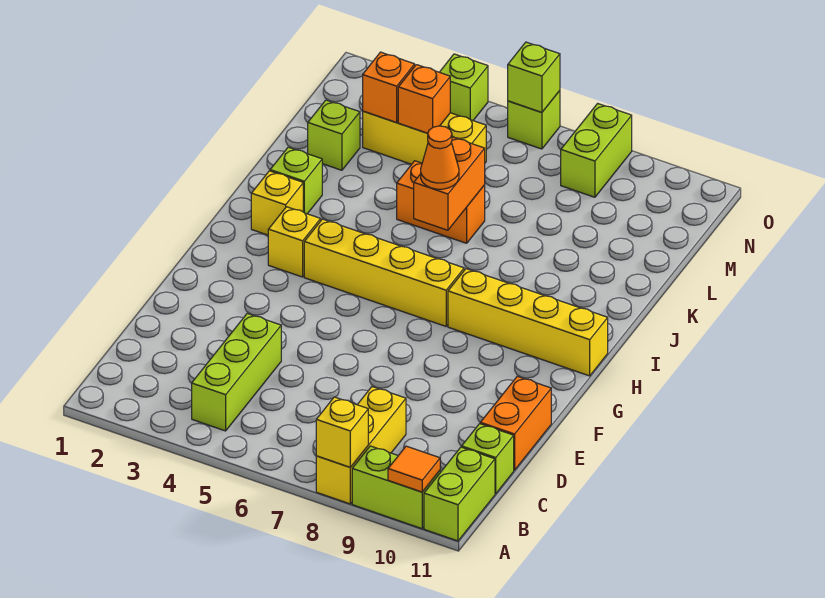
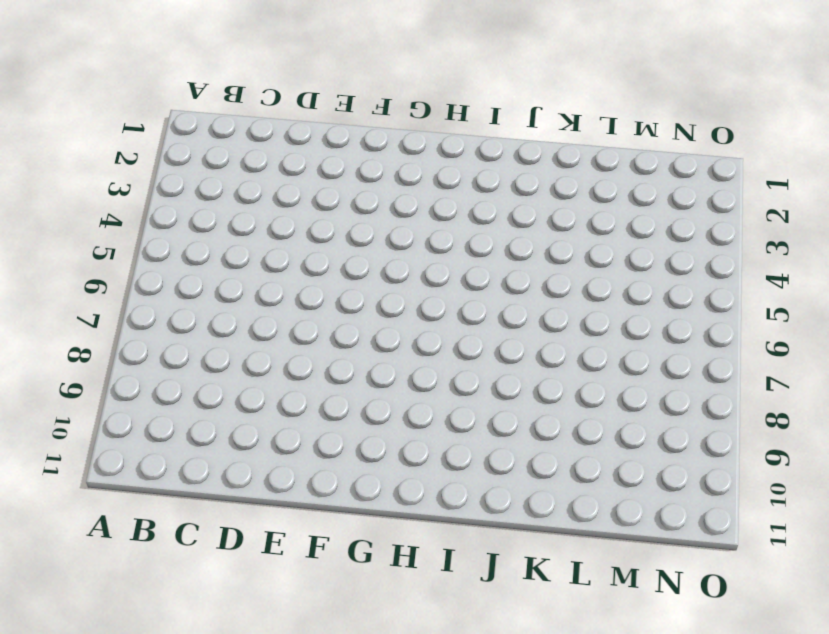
none -> yellow 1x3 brick [316,387,406,504]
none -> lime 1x2 brick [352,446,440,529]
none -> lime 1x2 brick [424,447,495,541]

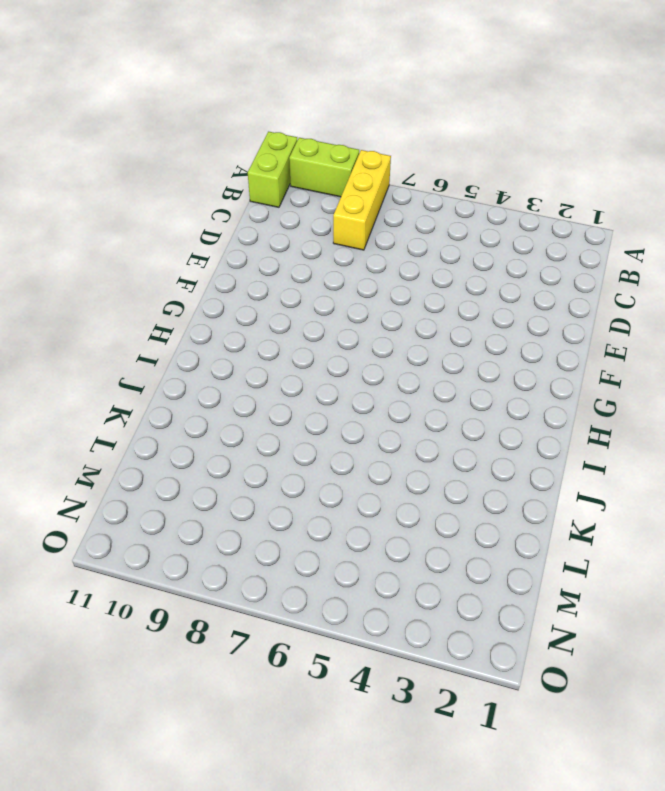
none -> lime 1x3 brick [192,314,281,431]
none -> lime 1x1 brick [462,424,514,494]
none -> orange 1x2 brick [480,376,551,470]

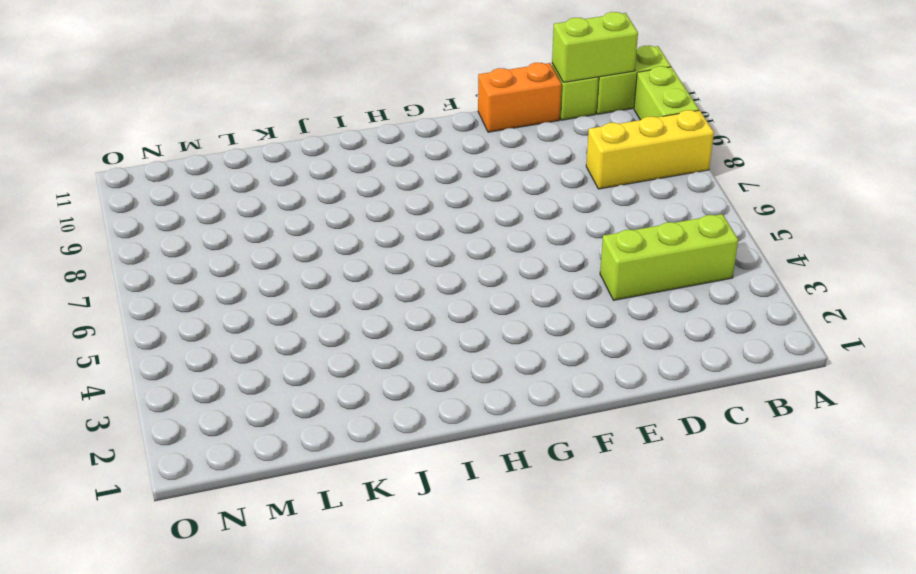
lime 1x2 brick [552,12,638,82] -> lime 1x2 brick moved to [561,103,632,197]
none -> yellow 1x1 brick [268,207,321,277]
none -> yellow 1x4 brick [304,219,464,326]
none -> yellow 1x4 brick [448,269,608,376]

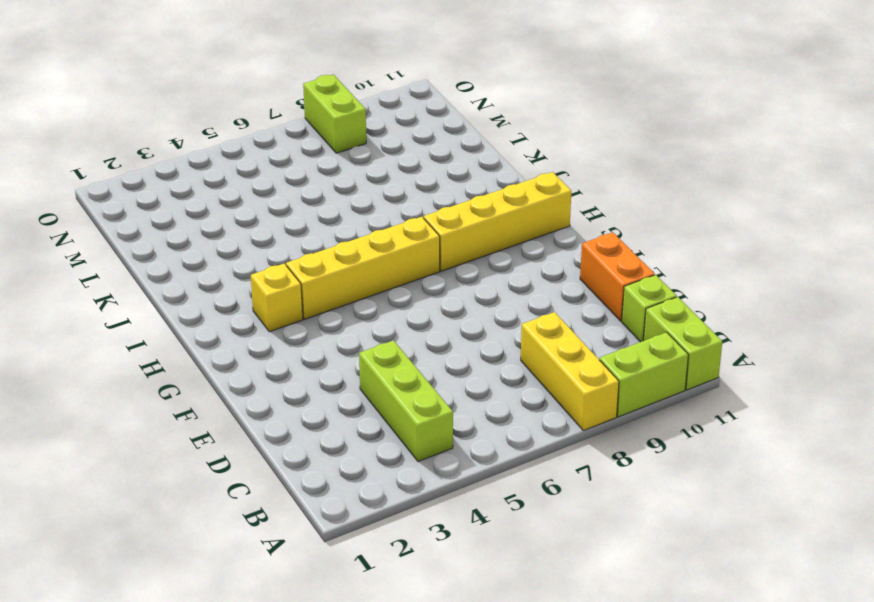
none -> yellow 1x1 brick [251,171,303,235]
none -> lime 1x1 brick [270,147,322,214]
none -> orange 1x2 brick [397,161,485,243]

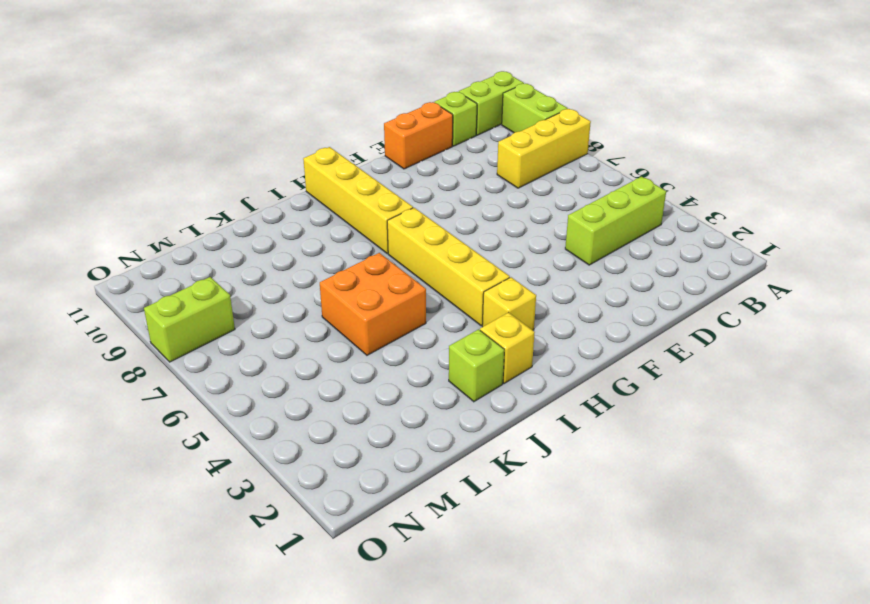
orange 2x2 brick [320,253,426,355] -> orange 1x2 brick [397,161,485,243]
none -> lime 1x1 brick [308,100,360,170]
none -> yellow 1x3 brick [363,111,486,164]
none -> lime 1x1 brick [440,54,488,120]

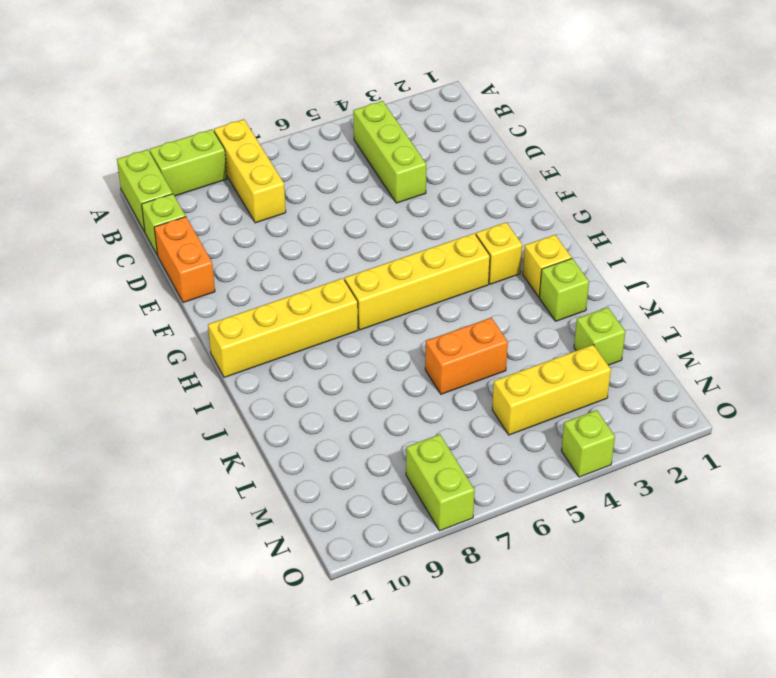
none -> lime 1x1 brick [508,91,560,149]
none -> yellow 1x1 brick [316,397,368,467]
none -> orange 1x1 tile [388,446,440,492]

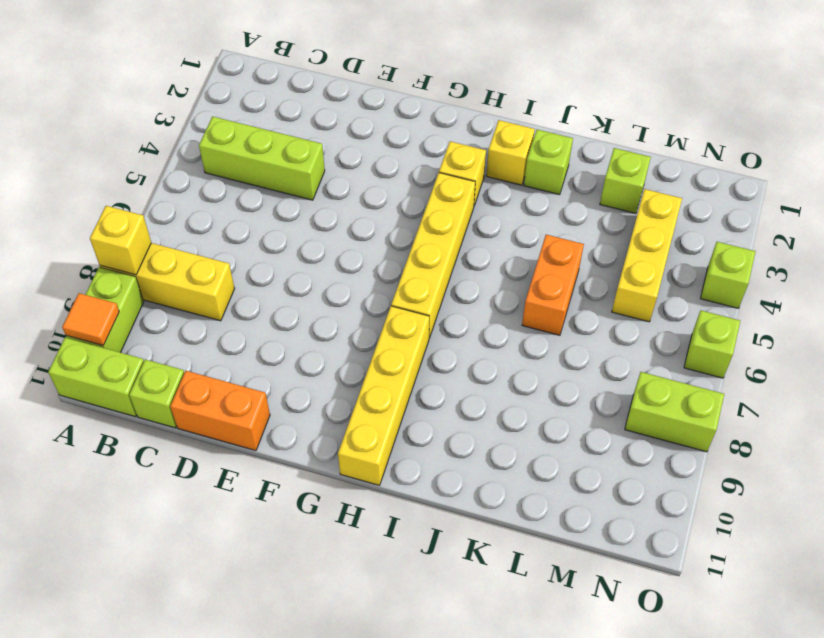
none -> orange 1x2 brick [414,137,485,230]
none -> orange 1x1 brick [363,52,415,122]
none -> orange 1x1 brick [398,65,450,133]

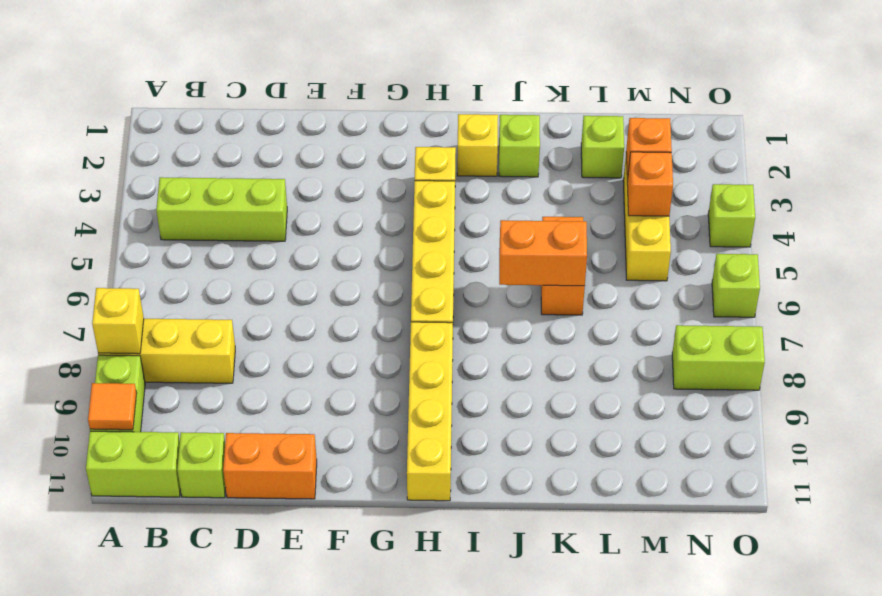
none -> lime 1x1 brick [508,42,560,112]
none -> orange 1x1 cone [421,126,459,189]

